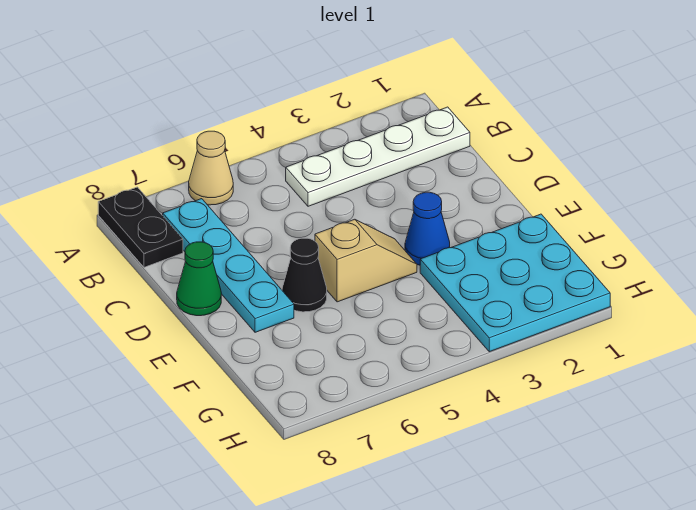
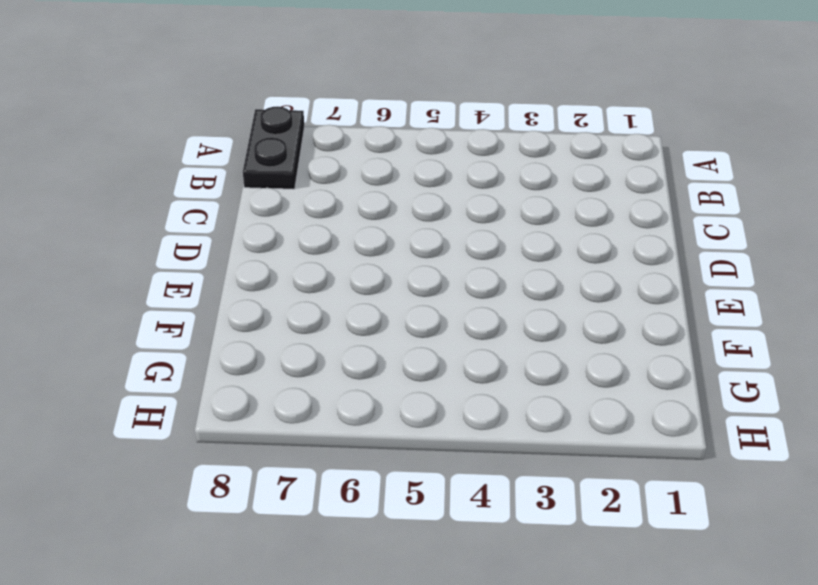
none -> tan 1x1 cone [189,131,233,205]
none -> white 1x4 plate [286,107,470,206]

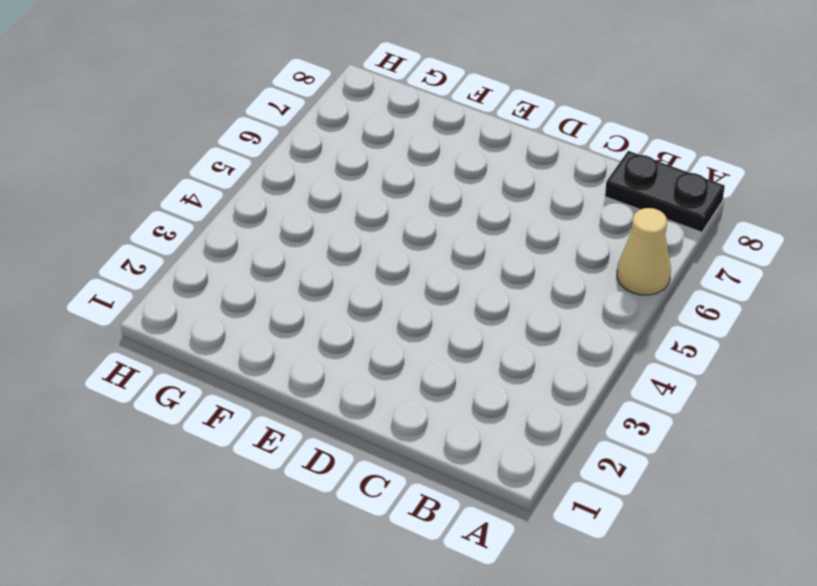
none -> white 1x4 plate [286,107,470,206]
none -> cyan 1x4 plate [163,199,294,332]

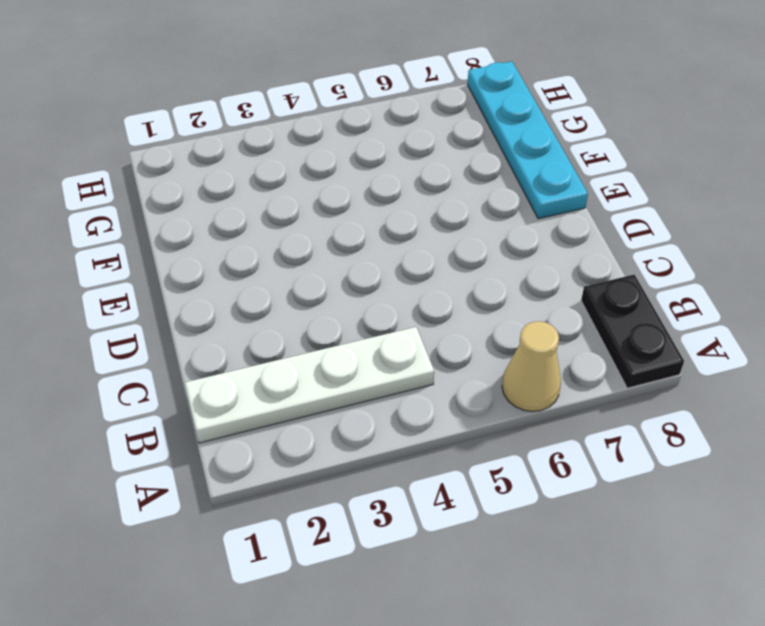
cyan 1x4 plate [467,61,588,219] -> cyan 1x4 plate moved to [163,199,294,332]
none -> green 1x1 cone [177,242,221,316]
none -> blue 1x1 cone [405,192,450,265]

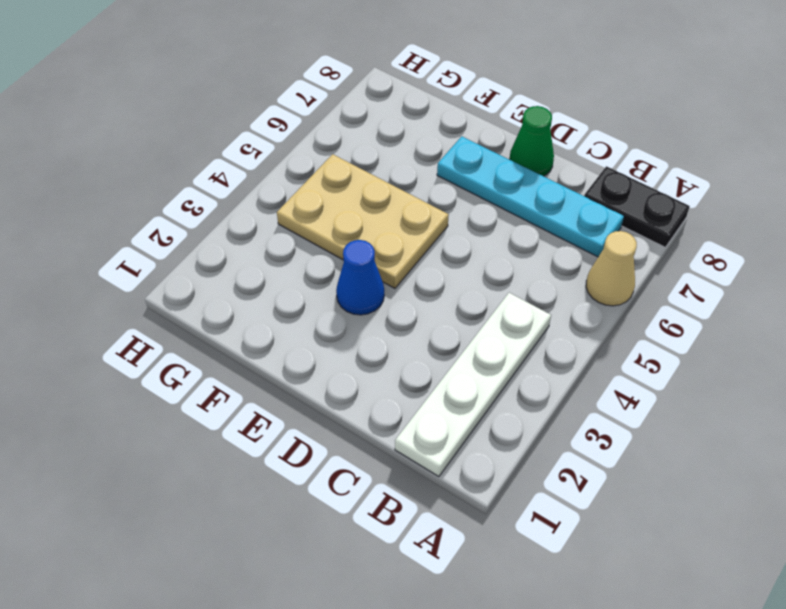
tan 2x3 plate [277,154,449,288] -> tan 1x2 slope [315,219,417,302]
none -> black 1x1 cone [282,238,327,312]
none -> cyan 3x3 plate [420,214,610,352]

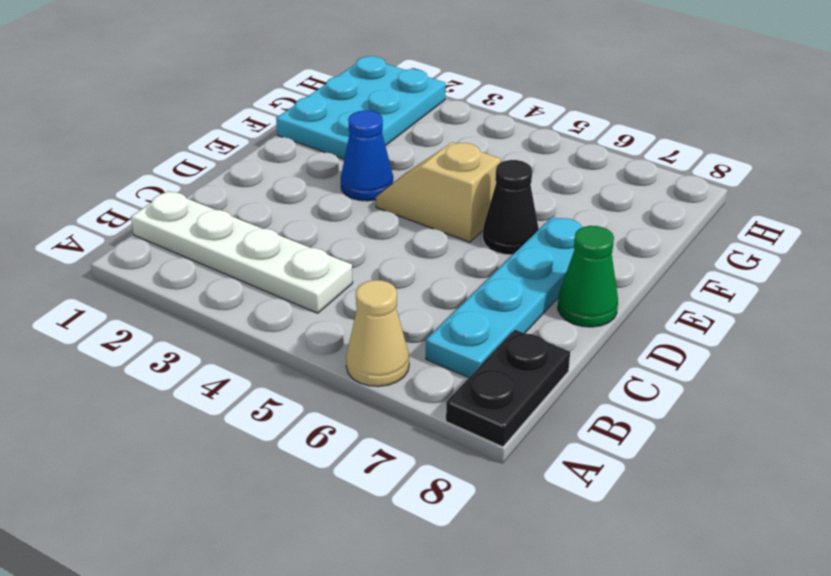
cyan 2x3 plate [276,56,446,159] -> cyan 3x3 plate [420,214,610,352]

